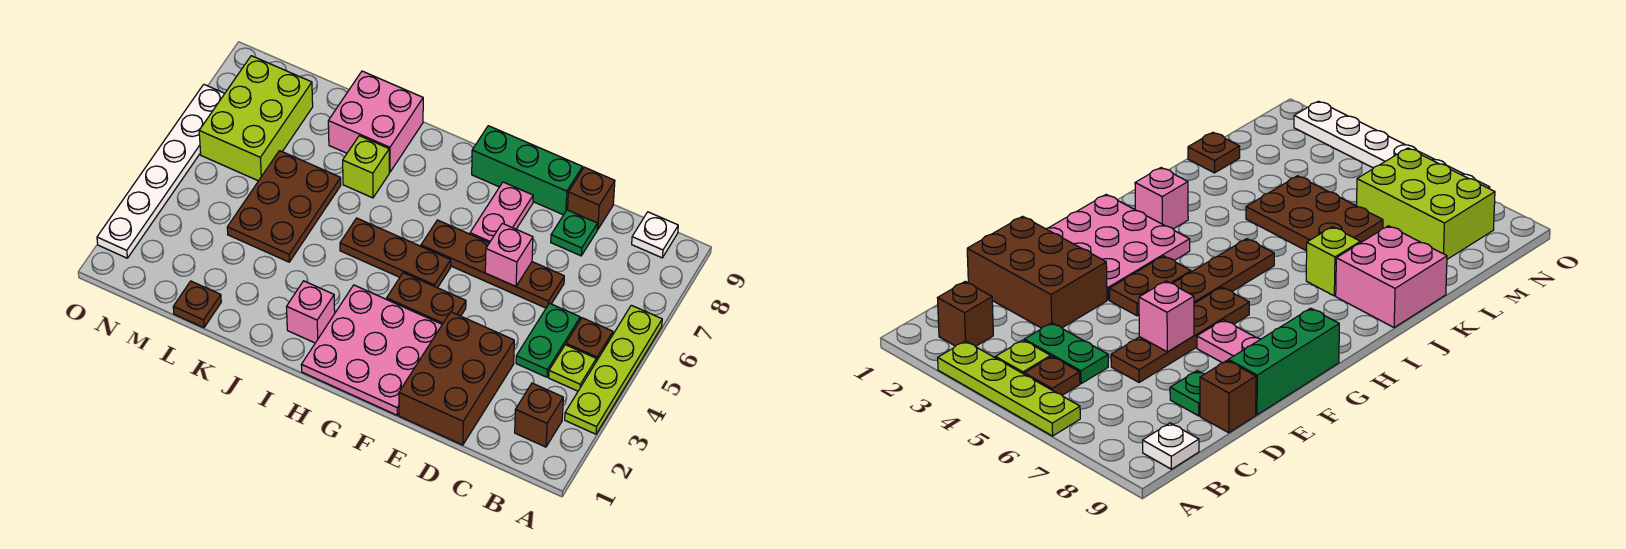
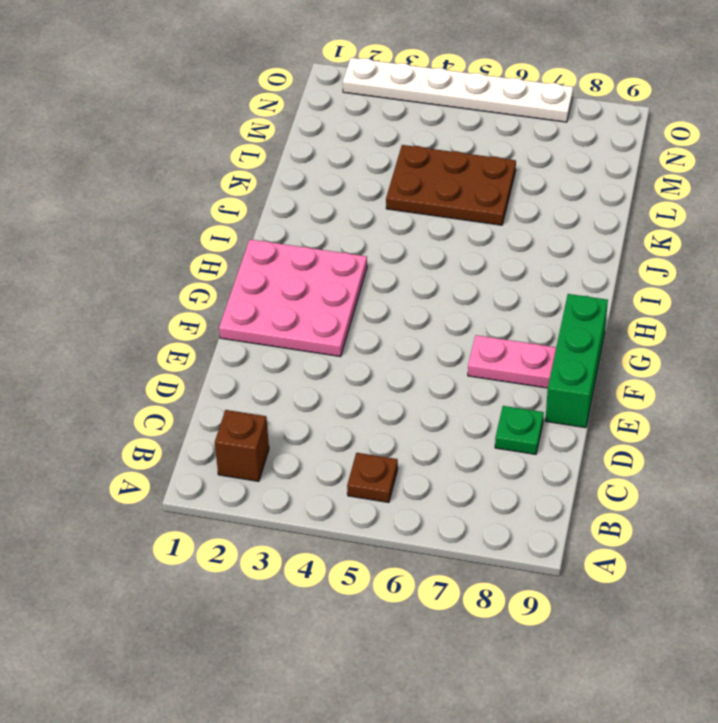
none -> lime 1x4 plate [565,305,662,434]
none -> lime 1x1 plate [549,345,596,391]
none -> white 1x1 plate [632,212,678,258]

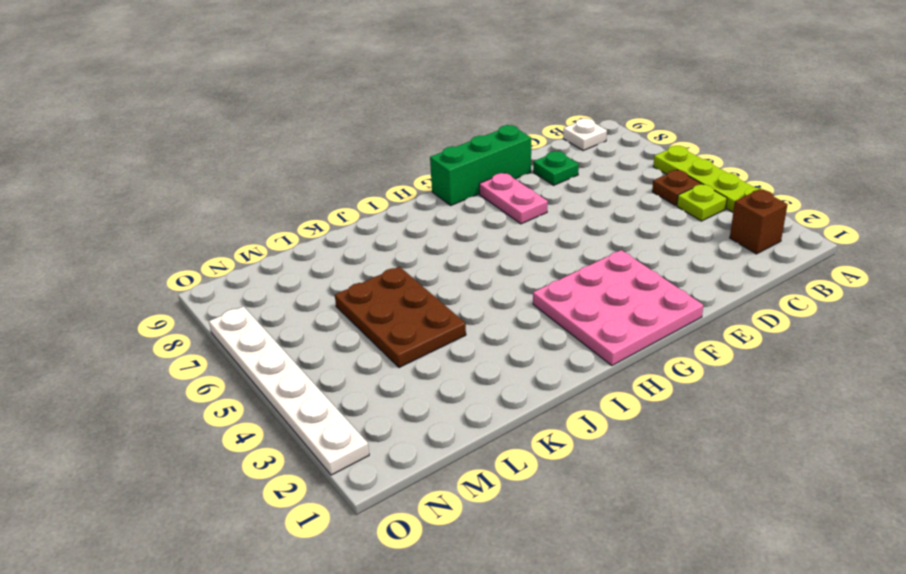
none -> green 1x2 plate [516,303,580,377]
none -> brown 2x3 brick [399,312,514,445]
none -> brown 1x4 plate [421,220,564,308]

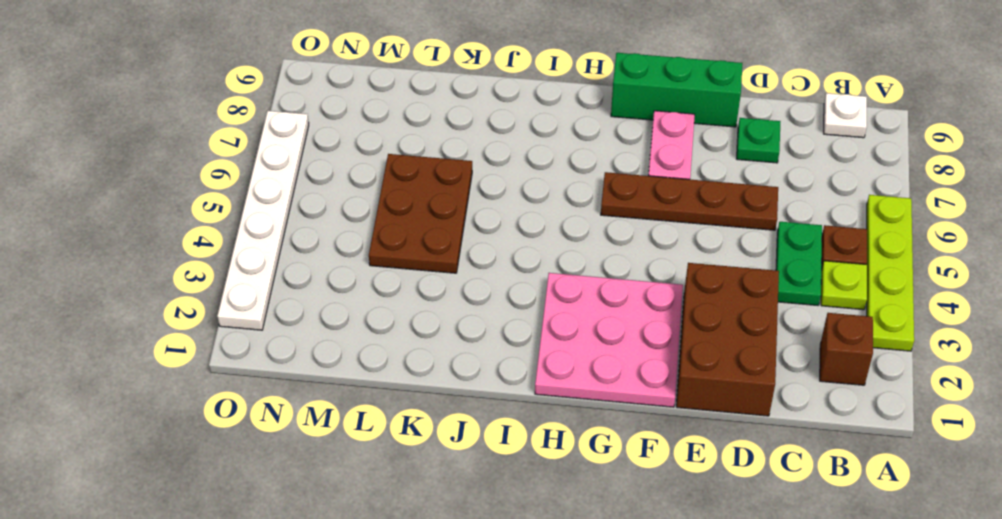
none -> brown 1x1 brick [568,167,615,230]
none -> brown 1x2 plate [387,273,466,324]
none -> brown 1x3 plate [340,218,451,288]

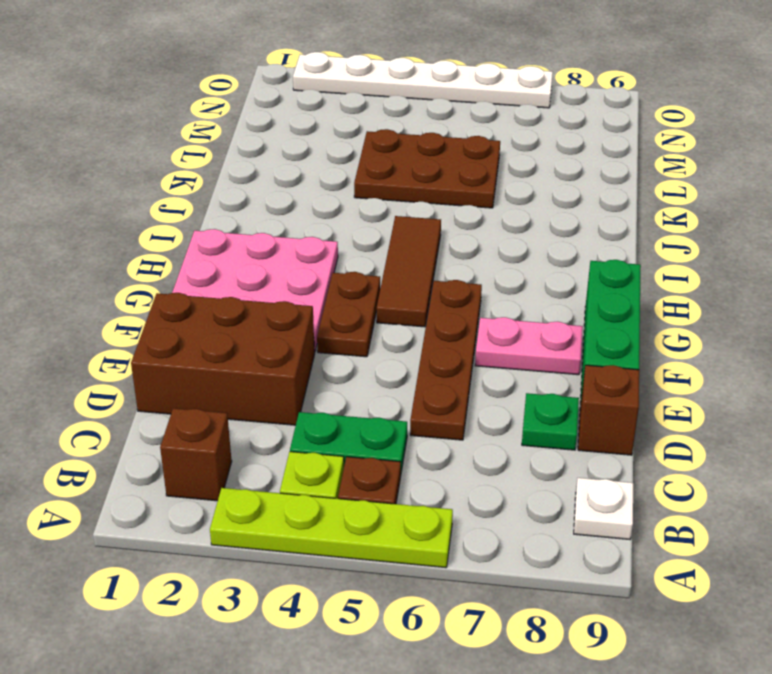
brown 1x3 tile [377,216,441,327] -> brown 1x3 plate [340,218,451,288]
none -> pink 1x1 brick [287,281,335,343]
none -> lime 1x1 brick [343,136,389,198]
none -> pink 2x2 brick [328,71,423,172]

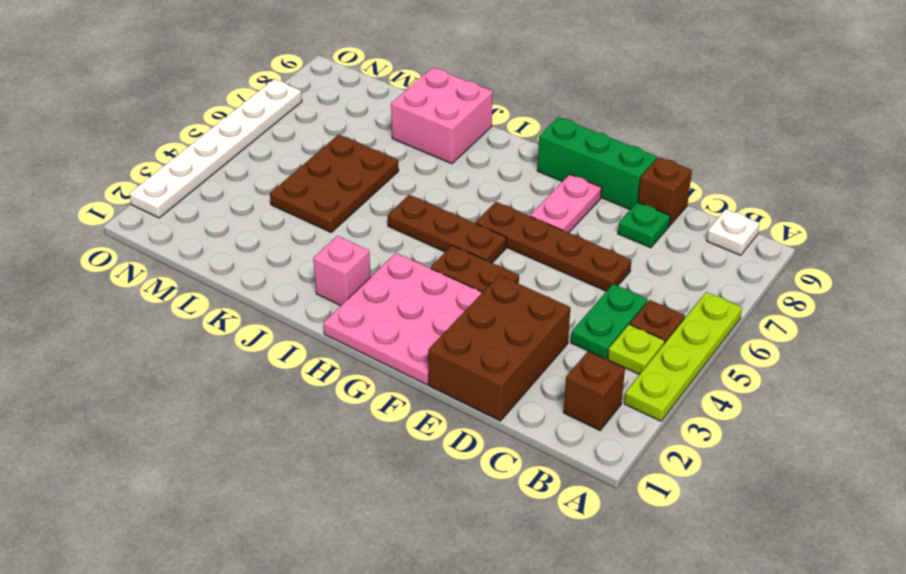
none -> lime 1x1 brick [343,136,389,198]
none -> brown 1x1 plate [173,281,221,328]
none -> lime 2x3 brick [199,56,313,181]

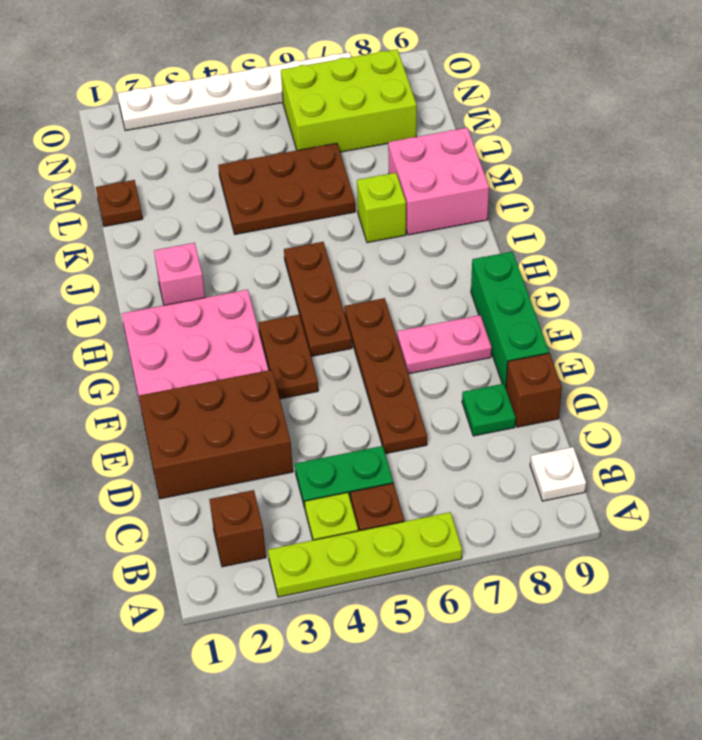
none -> pink 1x1 brick [485,223,533,287]

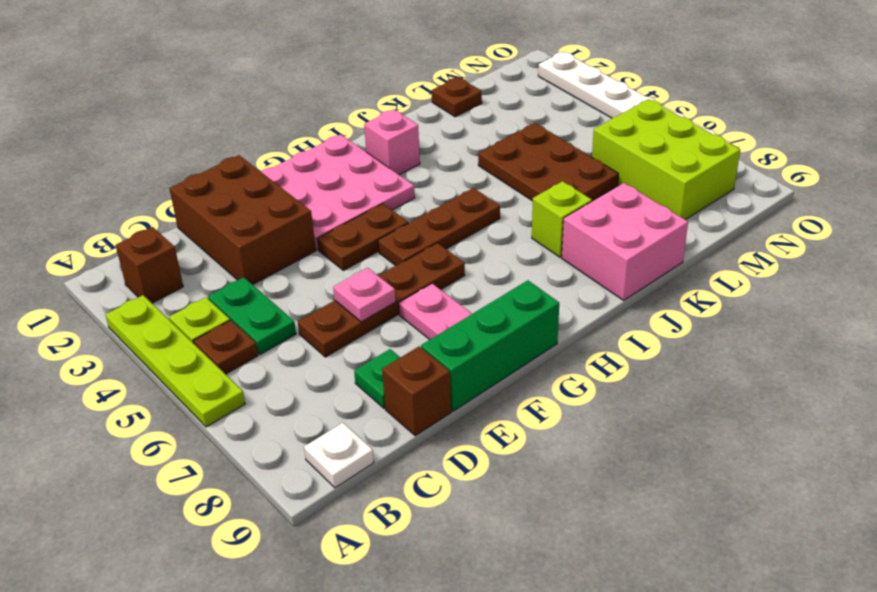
pink 1x1 plate [333,268,396,322] -> pink 1x1 brick [485,223,533,287]

